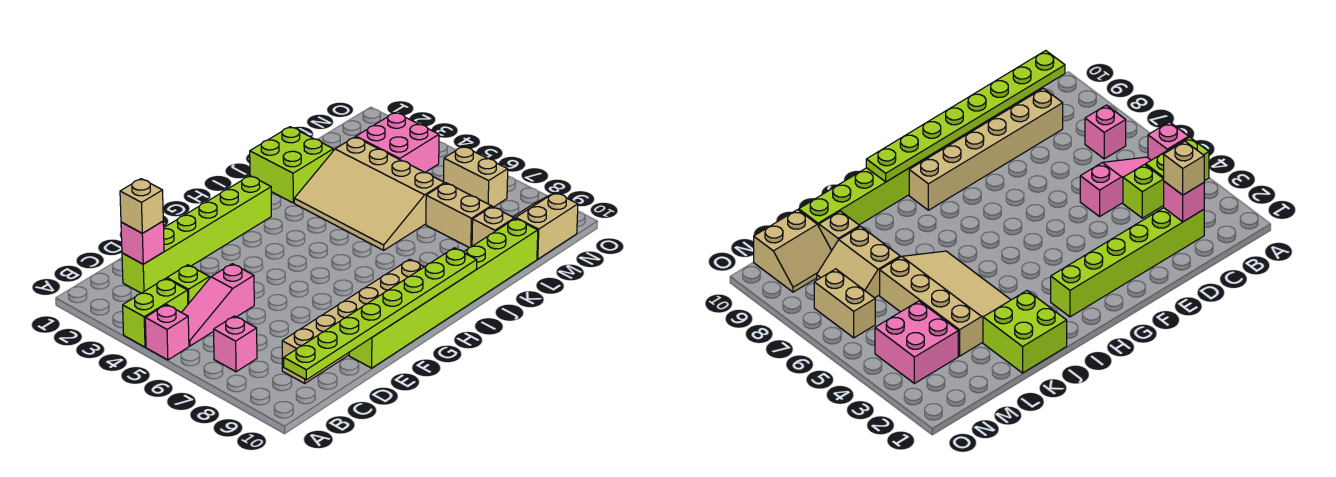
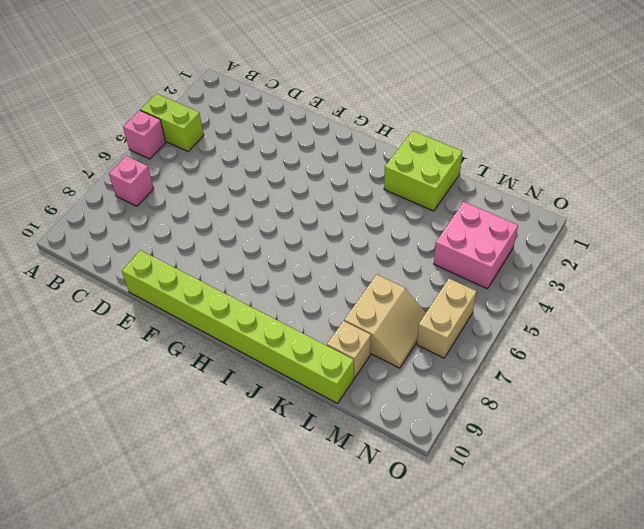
none -> pink 1x3 slope [182,264,254,346]
none -> lime 1x6 brick [122,176,271,293]
none -> lime 1x1 brick [167,265,209,304]

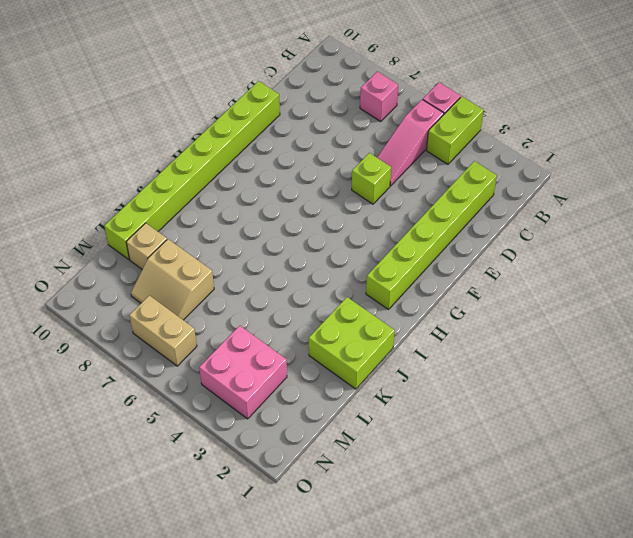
pink 1x3 slope [377,100,444,186] -> pink 1x3 slope turned to [182,264,254,346]
lime 1x1 brick [352,153,391,204] -> lime 1x1 brick moved to [167,265,209,304]
none -> tan 1x6 brick [282,259,424,383]
none -> tan 3x4 slope [294,137,444,250]
none -> tan 2x2 slope [513,193,578,259]

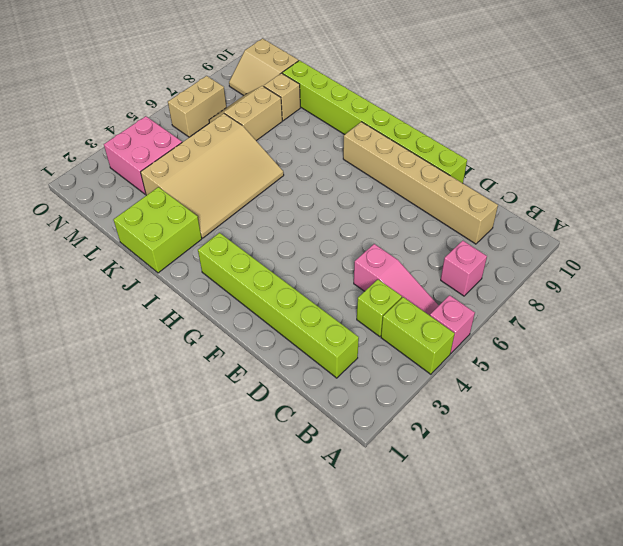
none -> lime 1x8 plate [284,248,477,380]
none -> pink 1x1 brick [121,221,164,264]
none -> tan 1x1 brick [120,179,163,233]

